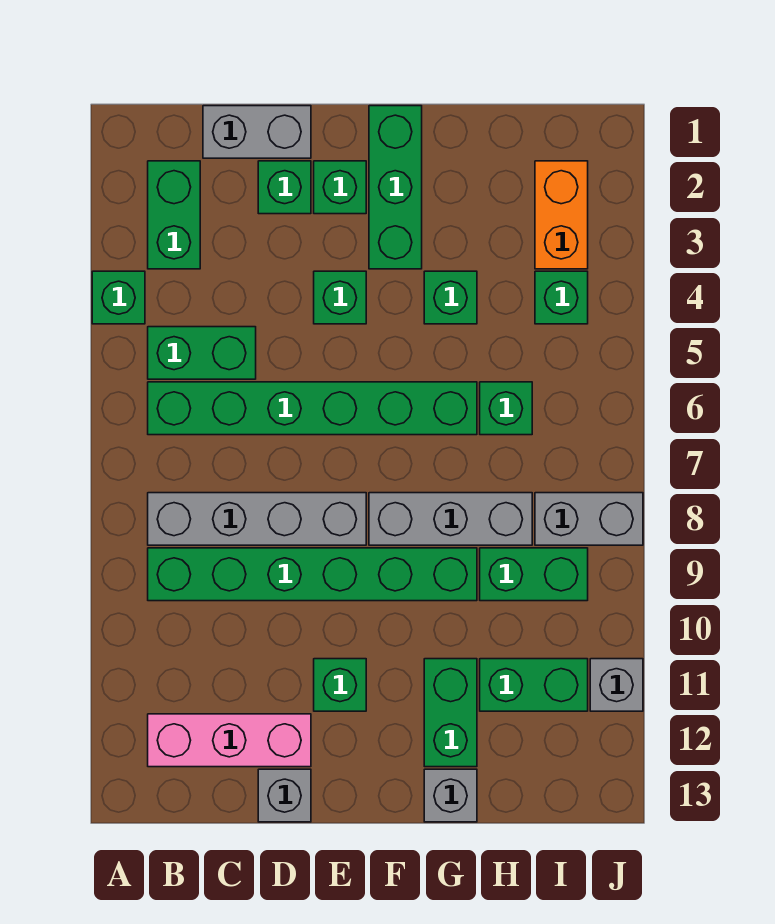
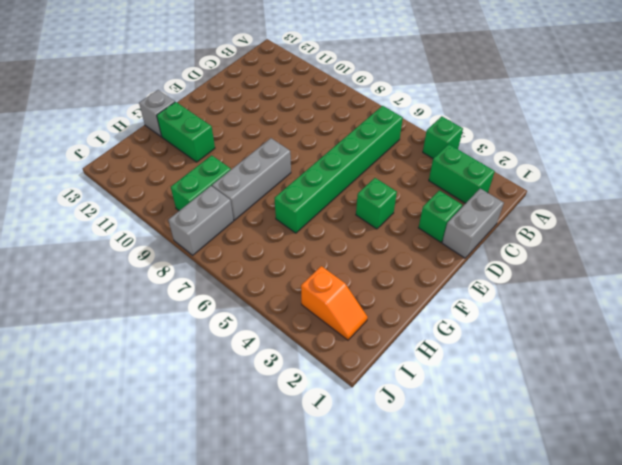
orange 1x2 slope [301,266,368,340] -> orange 1x2 brick [535,161,588,269]
none -> green 1x2 brick [148,327,256,379]
none -> grey 1x4 brick [148,493,366,545]
none -> green 1x6 brick [148,548,477,601]

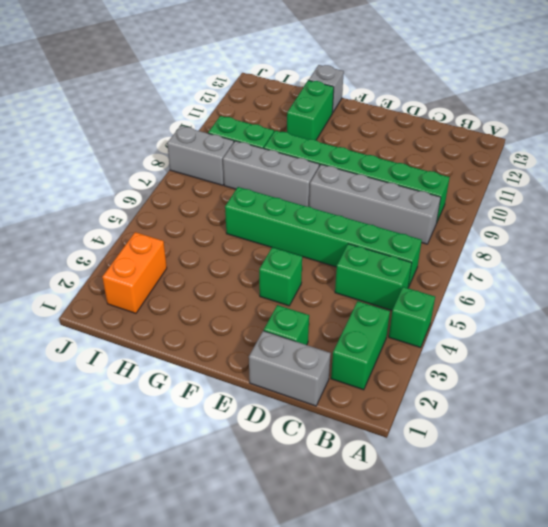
none -> pink 1x3 brick [148,714,311,767]
none -> grey 1x1 brick [258,769,311,822]
none -> green 1x1 brick [314,161,366,214]

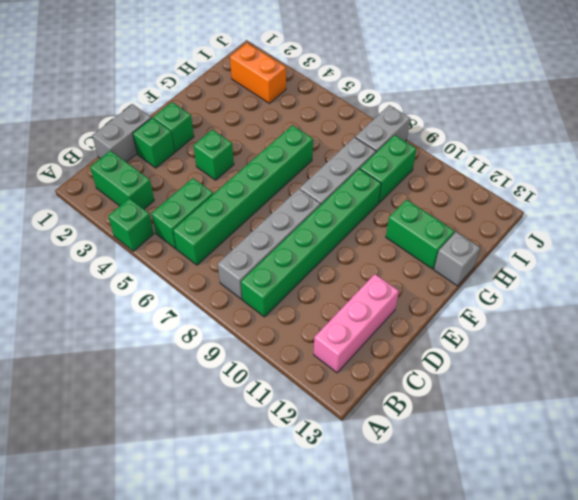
none -> grey 1x1 brick [258,769,311,822]
none -> green 1x1 brick [314,659,366,711]
none -> green 1x3 brick [369,106,422,269]

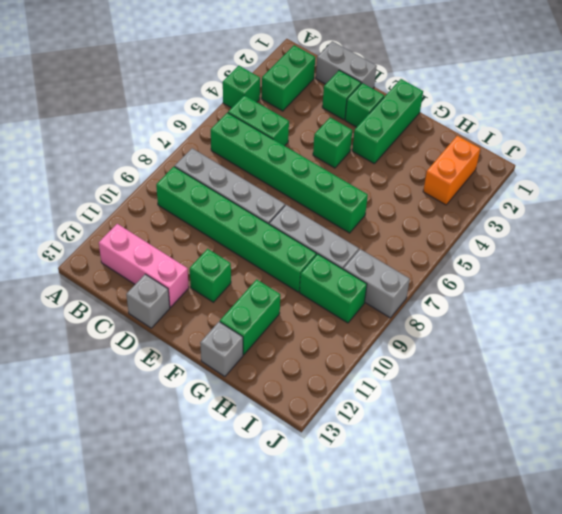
none -> green 1x1 brick [424,271,477,324]
none -> green 1x1 brick [480,382,532,435]
none -> green 1x2 brick [480,659,588,711]

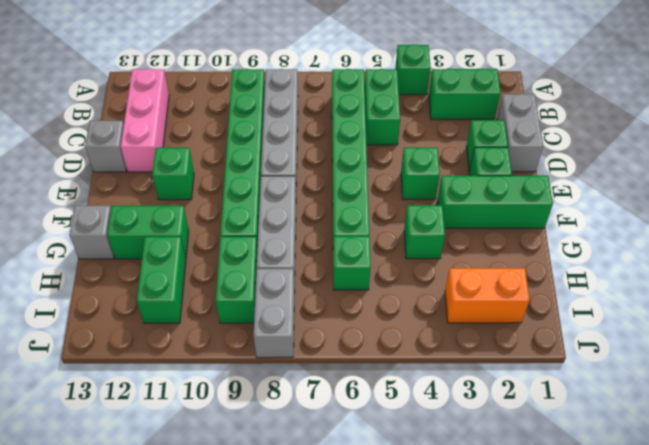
none -> green 1x1 brick [535,271,588,324]
none -> grey 1x1 brick [590,659,643,711]

